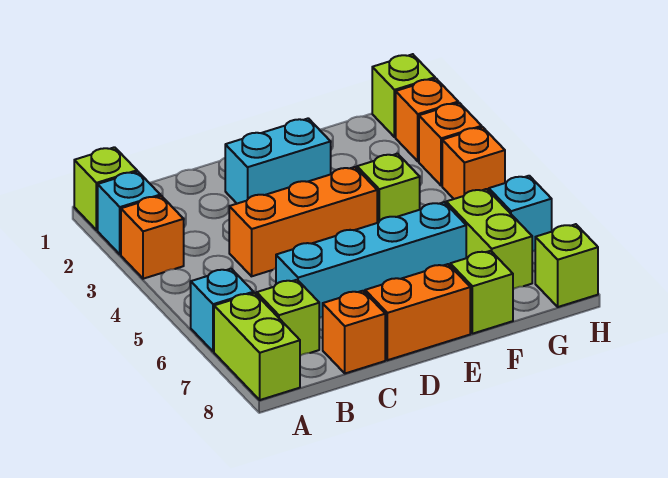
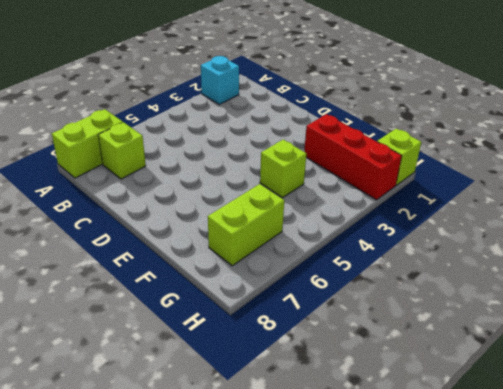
red 1x3 brick [304,114,402,200] -> orange 1x1 brick [396,79,458,161]
none -> lime 1x1 brick [74,147,137,230]
none -> orange 1x1 brick [121,196,184,279]
none -> cyan 1x1 brick [191,269,254,352]

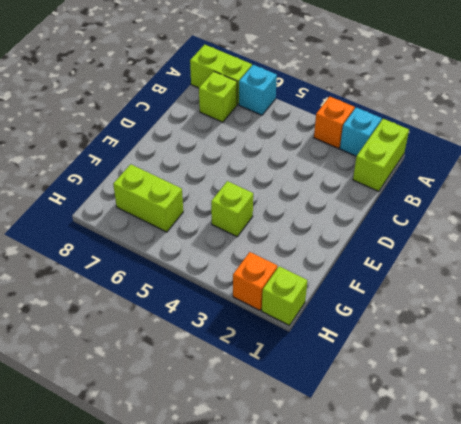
lime 1x2 brick [353,119,409,191] -> lime 1x1 brick [74,147,137,230]
none -> orange 1x3 brick [229,167,377,276]
none -> cyan 1x4 brick [276,202,466,318]
none -> orange 1x1 brick [323,291,385,373]

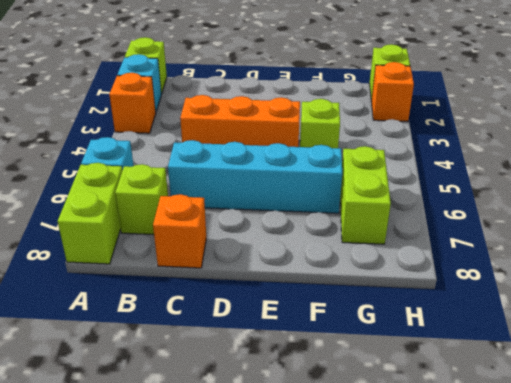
none -> cyan 1x2 brick [225,118,331,204]
none -> orange 1x2 brick [365,264,470,360]
none -> lime 1x1 brick [450,251,513,334]

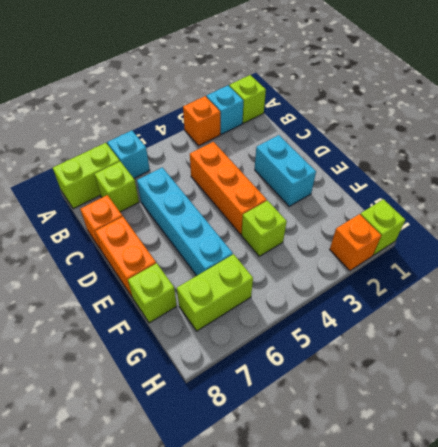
none -> orange 1x1 brick [419,103,482,186]
none -> orange 1x1 brick [442,127,505,199]
none -> cyan 1x1 brick [489,176,552,252]

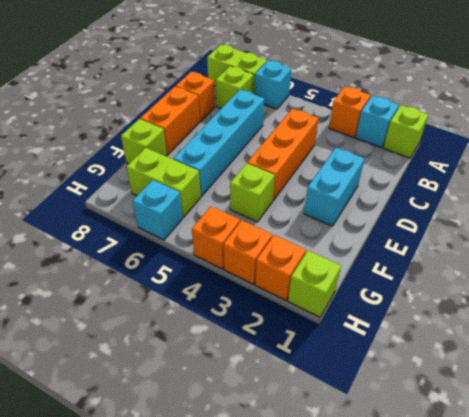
none -> lime 1x1 brick [535,224,598,307]

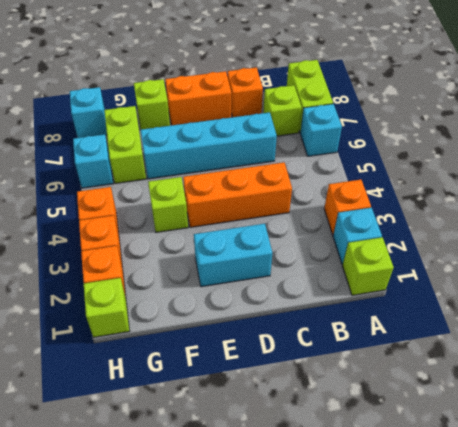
cyan 1x1 brick [70,87,107,138] -> lime 1x1 brick [535,224,598,307]

